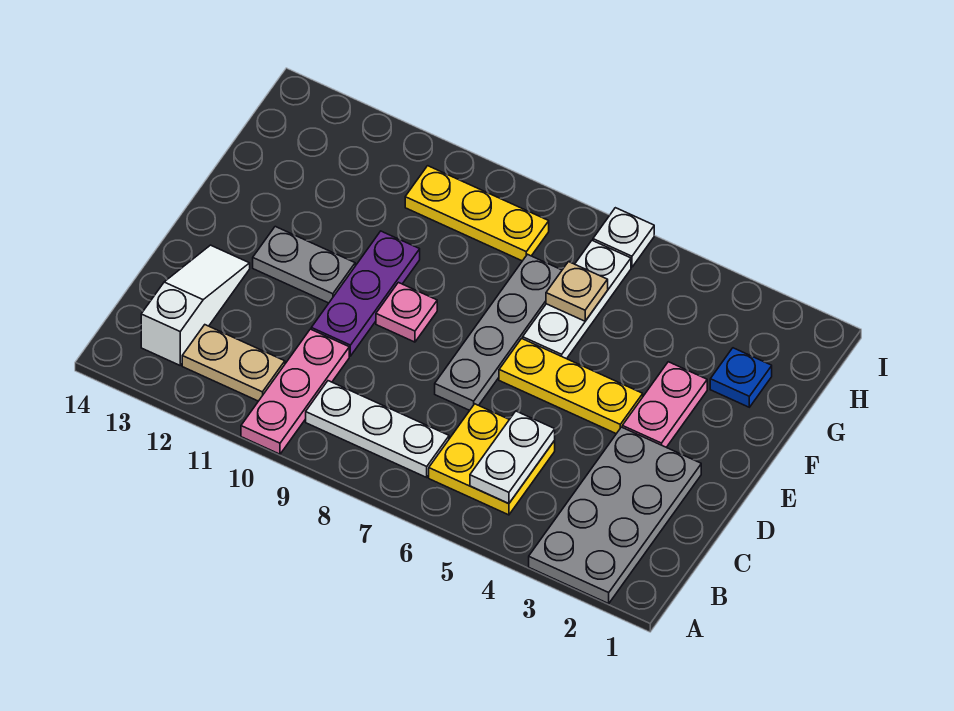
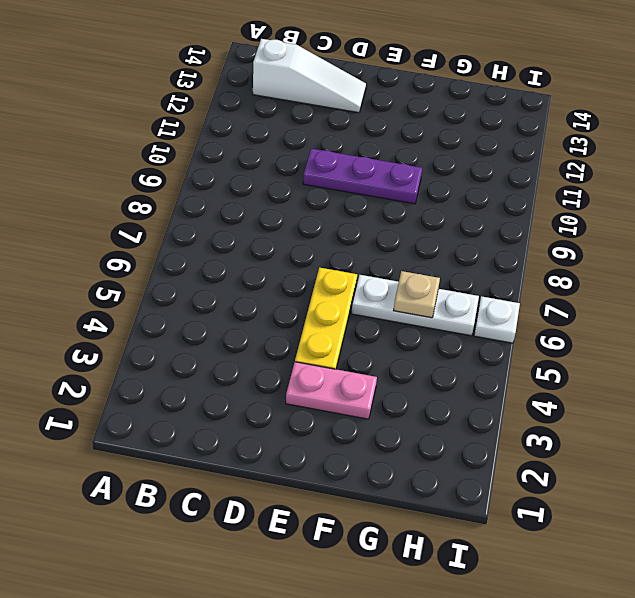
none -> grey 2x4 plate [529,427,701,604]
none -> pink 1x3 plate [241,329,349,454]
none -> yellow 2x2 plate [429,404,555,515]

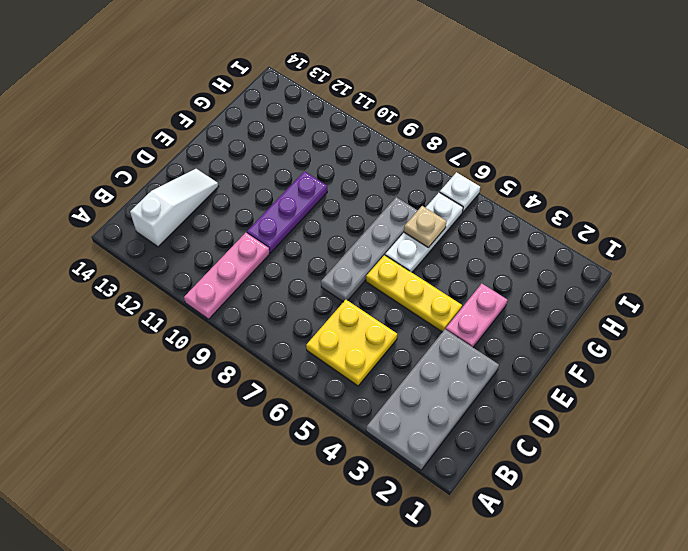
none -> white 1x3 plate [306,381,449,477]
none -> tan 1x2 plate [182,325,285,401]
none -> pink 1x1 plate [376,282,437,342]

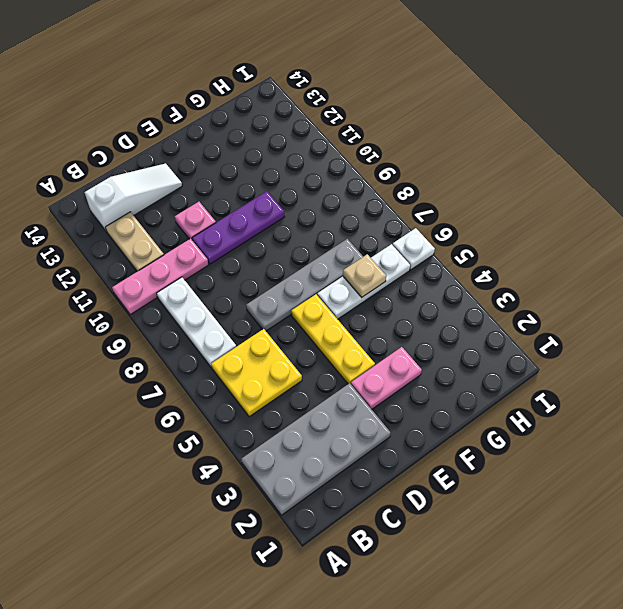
pink 1x1 plate [175,202,216,239] -> pink 1x1 plate moved to [376,282,437,342]
none -> grey 1x2 plate [253,227,355,303]
none -> blue 1x1 plate [710,348,772,407]
none -> yellow 1x3 plate [405,166,549,261]

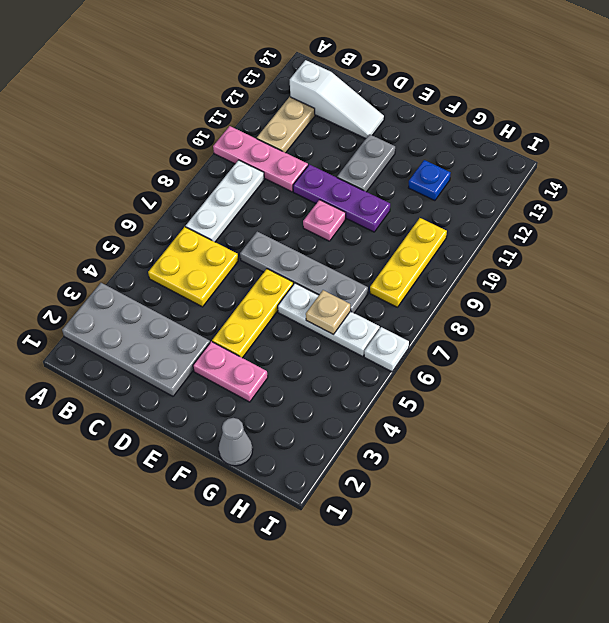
grey 1x1 cone [219,418,253,466] -> none
blue 1x1 plate [408,160,451,201] -> blue 1x1 plate moved to [710,348,772,407]
none -> white 1x2 plate [470,411,555,504]

